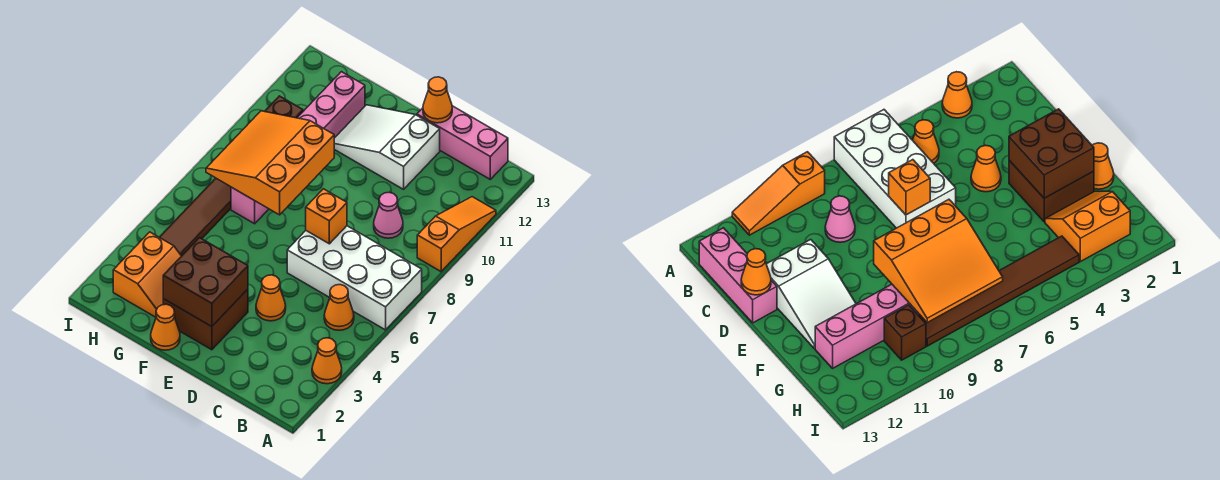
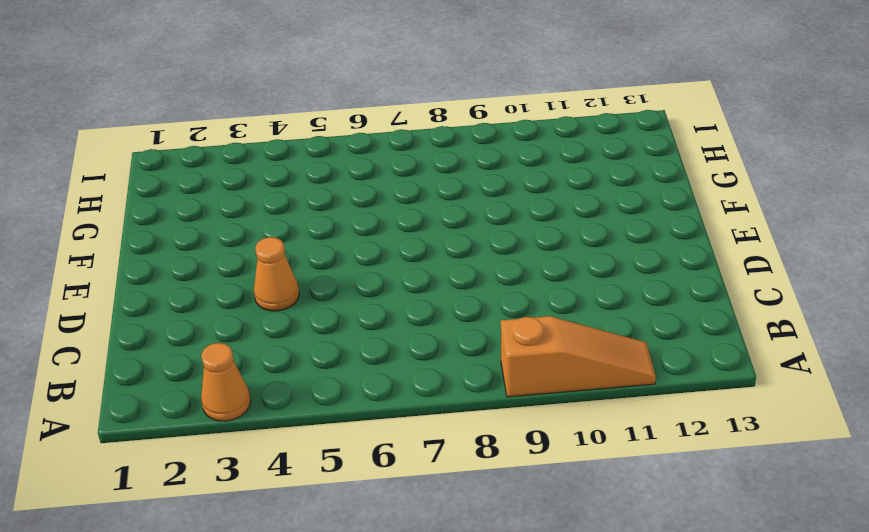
none -> white 2x4 brick [287,226,422,330]
none -> orange 1x1 cone [324,285,354,330]
none -> pink 1x3 brick [417,106,508,179]

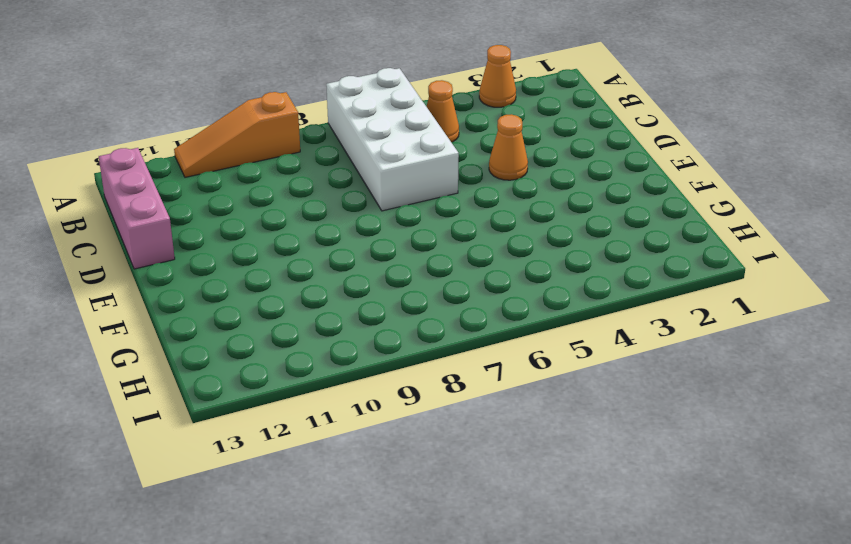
none -> pink 1x1 cone [374,192,403,238]
none -> white 2x3 slope [334,105,440,189]
none -> brown 2x2 brick [163,289,248,350]

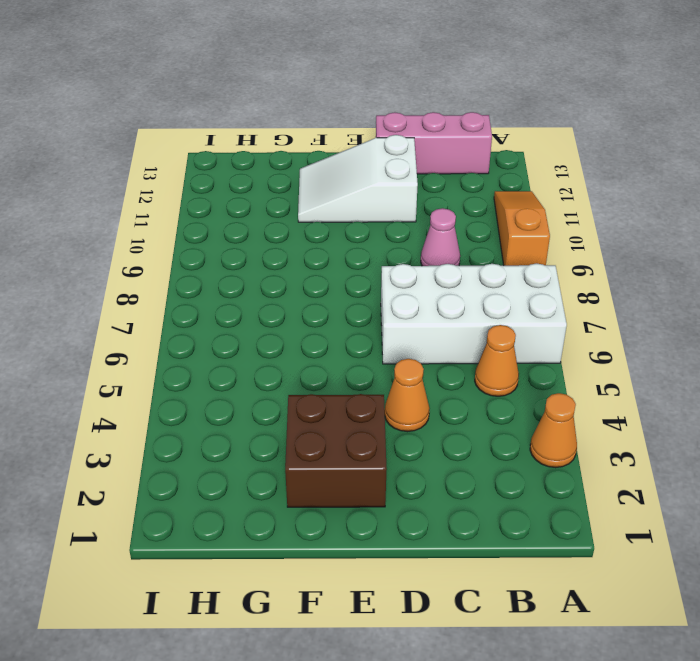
none -> orange 1x1 cone [151,304,180,350]
none -> orange 2x2 slope [113,232,181,317]
none -> pink 1x6 brick [231,72,365,224]

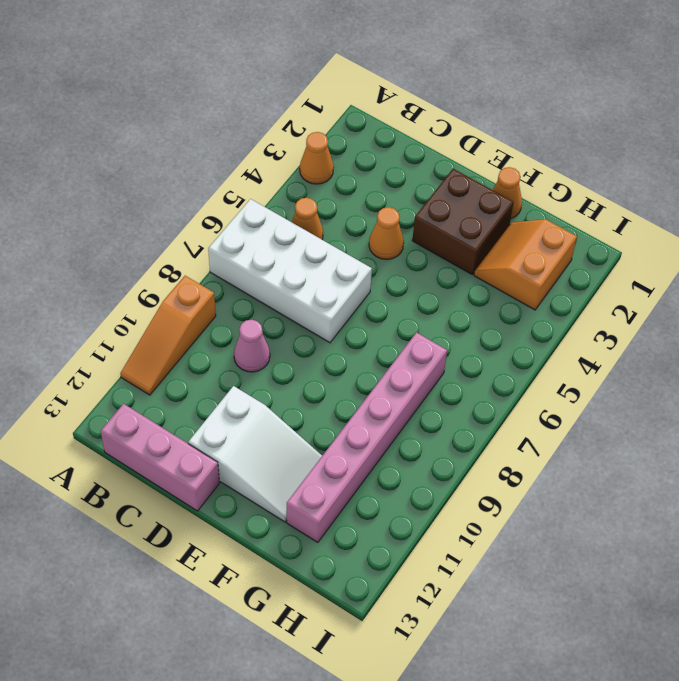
none -> brown 1x6 tile [159,178,231,256]
none -> brown 1x1 brick [265,96,303,118]
none -> orange 1x1 brick [306,189,347,244]

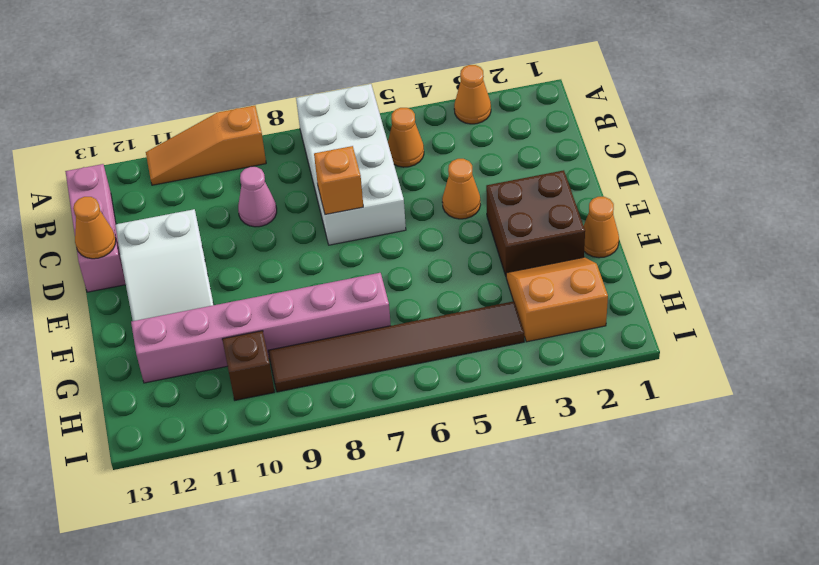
none -> brown 2x2 brick [163,238,248,327]
none -> orange 3x3 slope [206,111,334,215]

